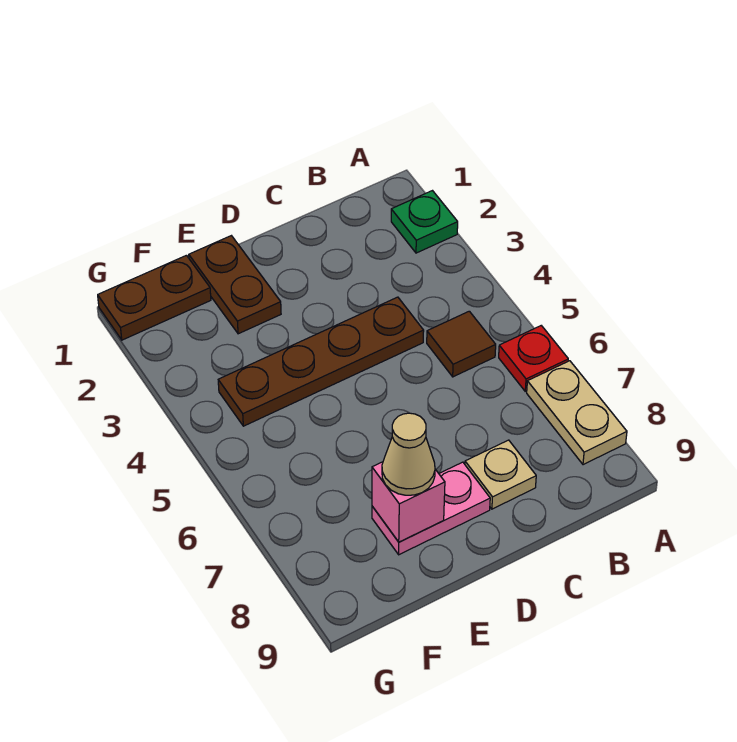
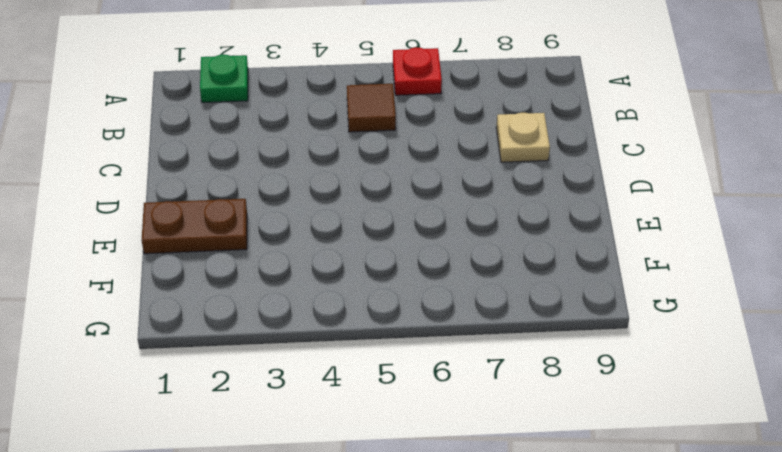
none -> tan 1x2 plate [527,361,627,465]
none -> brown 1x4 plate [218,297,424,426]

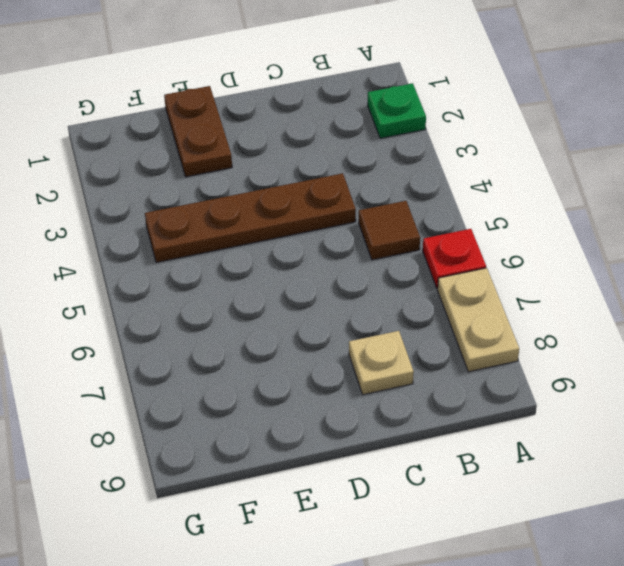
none -> pink 1x2 plate [372,462,490,555]
none -> brown 1x2 plate [98,255,211,340]

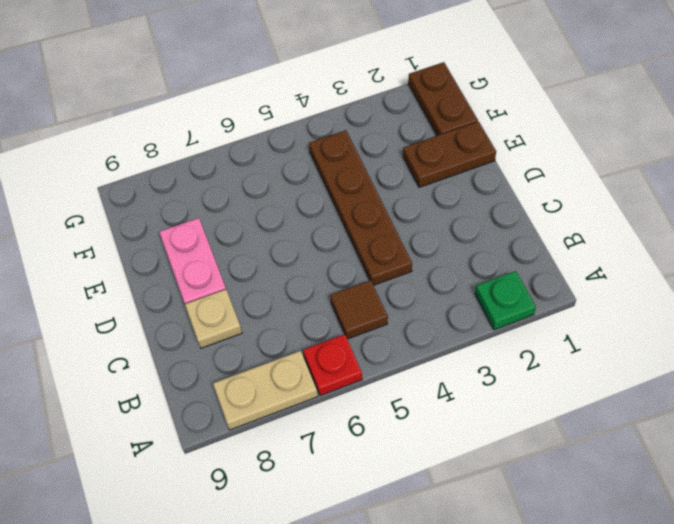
none -> pink 1x1 brick [372,462,445,542]
none -> tan 1x1 cone [382,413,435,495]

